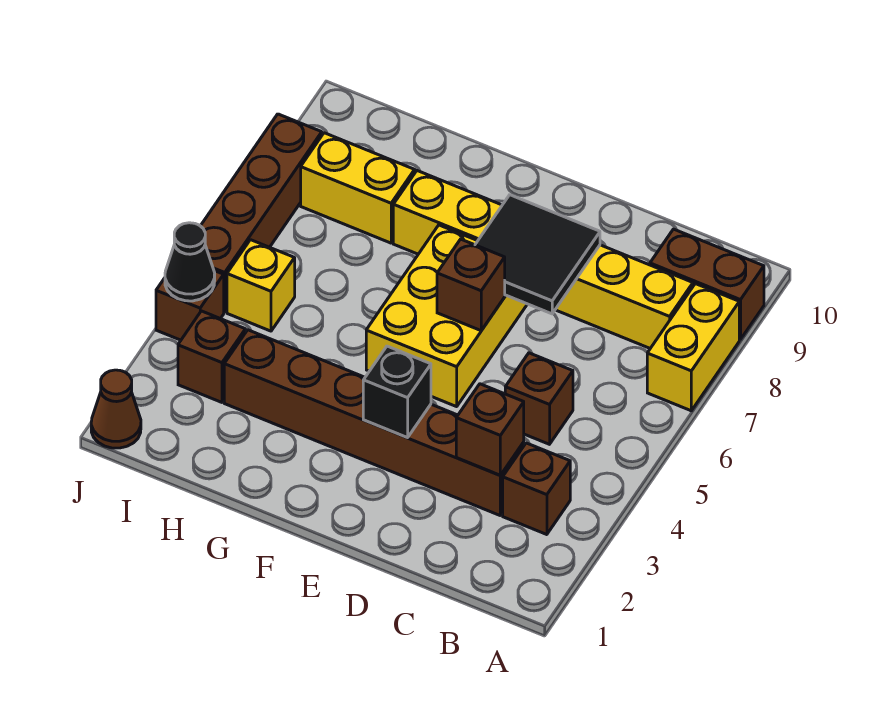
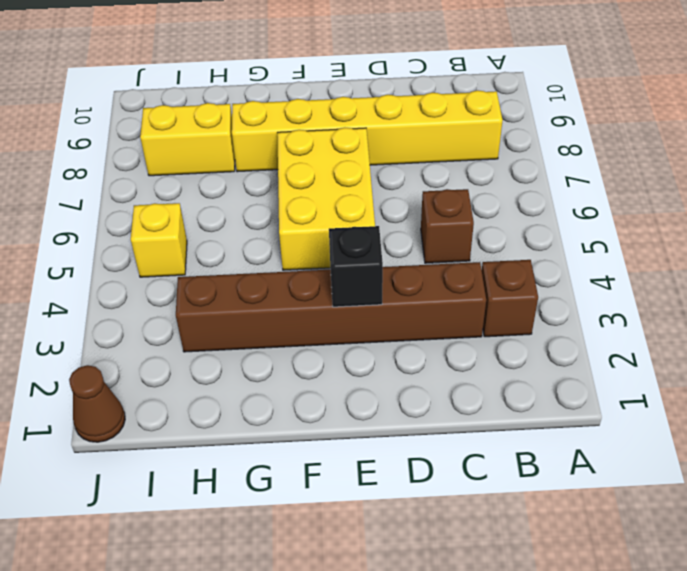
none -> yellow 1x2 brick [647,284,739,411]
none -> brown 1x2 brick [650,229,764,340]
none -> brown 1x1 brick [178,311,245,402]

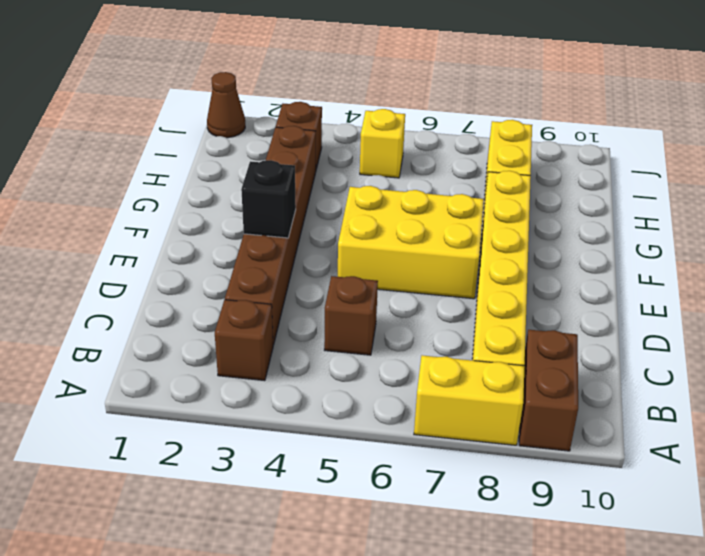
none -> brown 1x1 brick [156,271,224,340]
none -> brown 1x4 brick [201,114,322,312]
none -> brown 1x1 brick [456,384,524,475]

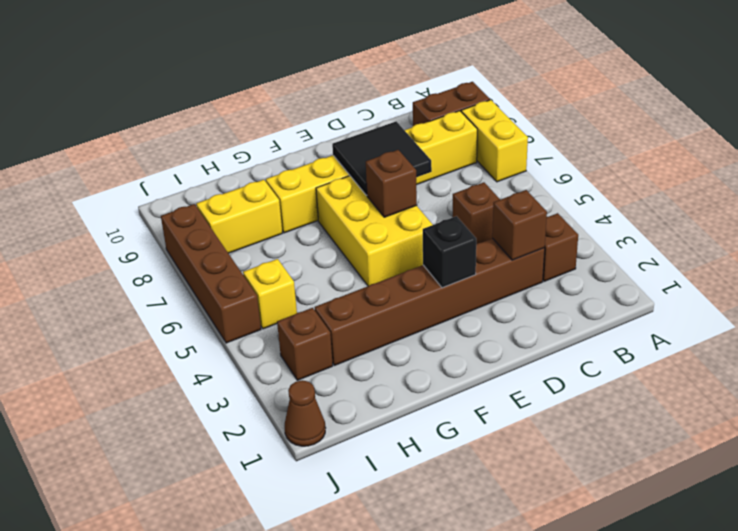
none -> brown 1x1 brick [156,271,224,340]
none -> black 1x1 cone [165,223,215,301]

